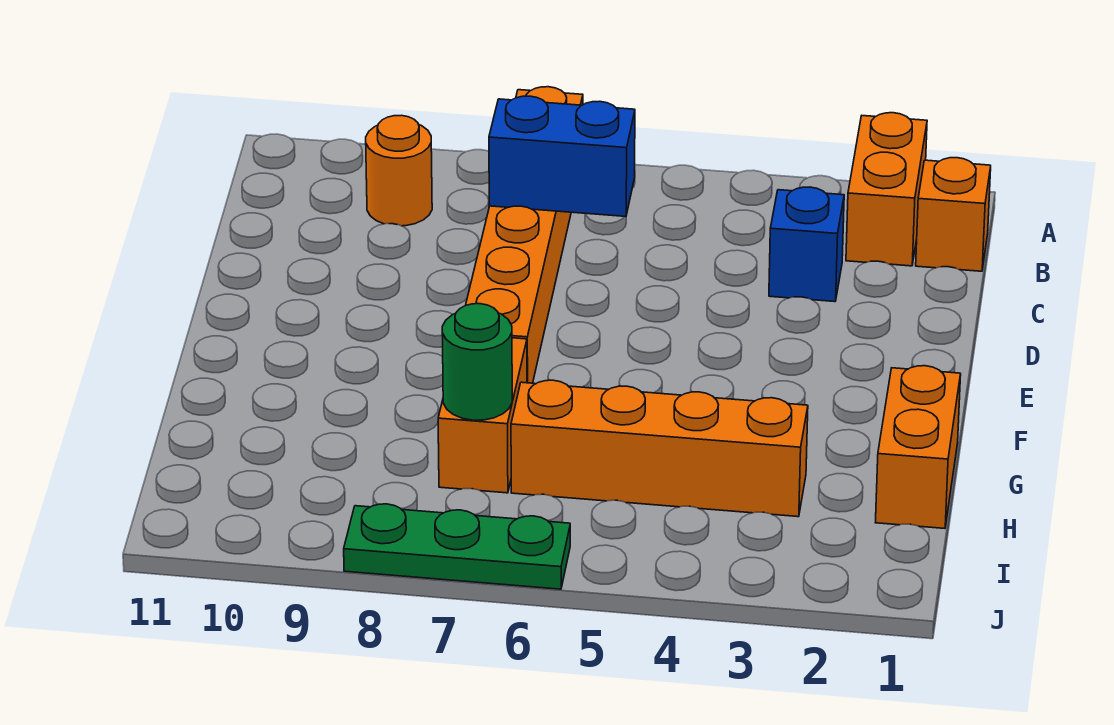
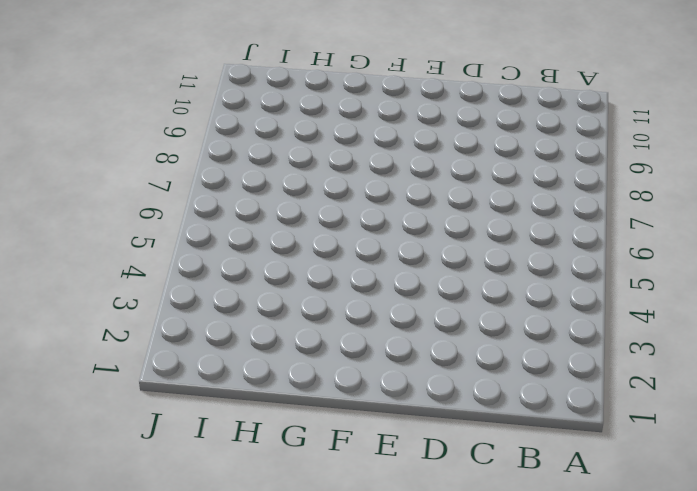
none -> orange 1x2 brick [846,113,927,266]
none -> orange 1x6 brick [465,87,583,383]

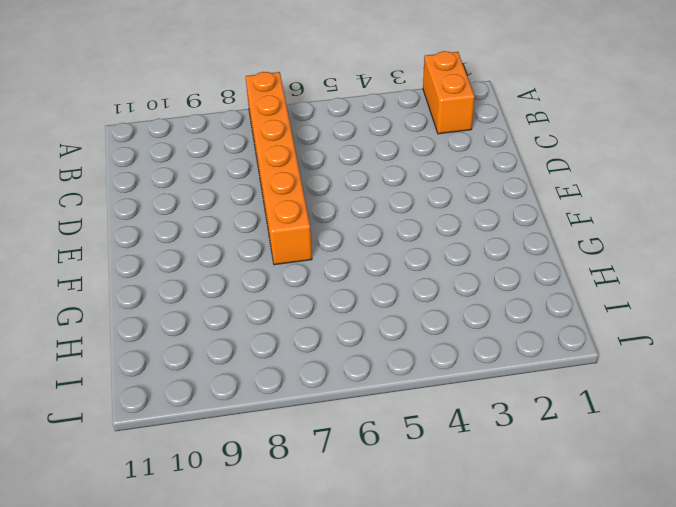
none -> orange 1x1 brick [916,158,991,271]
none -> orange 1x1 round brick [366,115,432,226]

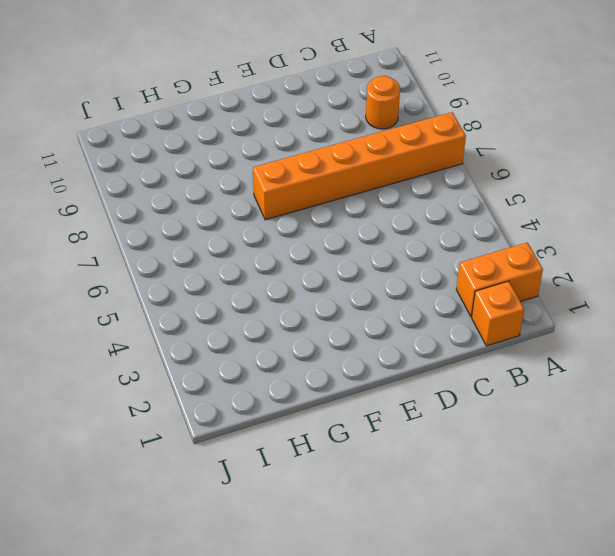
none -> blue 1x1 brick [769,187,844,302]
none -> orange 1x2 brick [875,366,961,528]

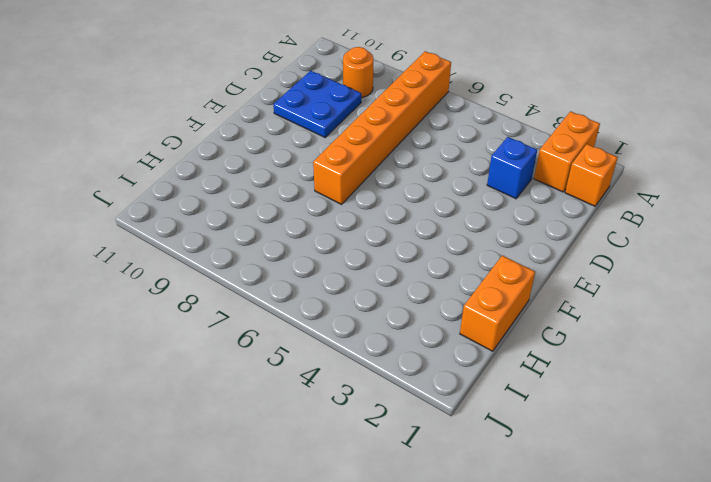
blue 2x2 plate [273,71,361,137] -> none
none -> orange 1x2 brick [438,338,527,493]
none -> orange 1x4 brick [511,380,808,517]

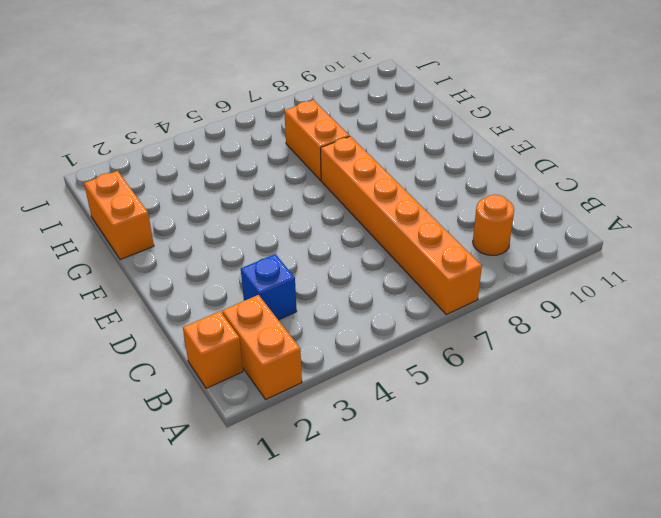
none -> orange 1x4 brick [511,380,808,517]
none -> green 1x3 plate [344,504,570,589]

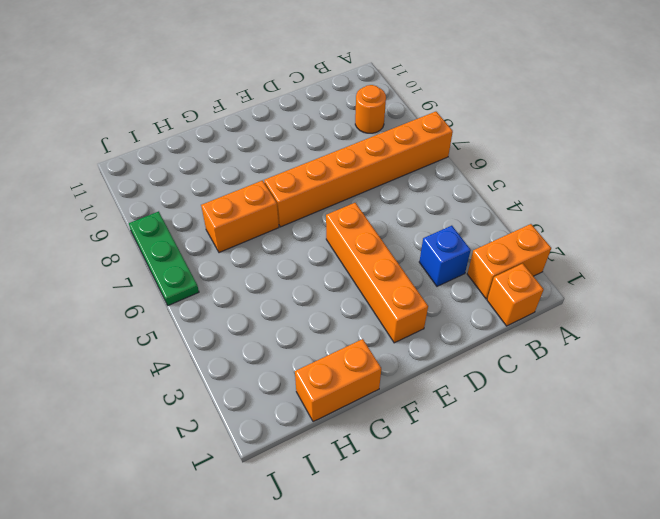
orange 1x4 brick [326,203,428,343] -> orange 1x4 brick moved to [511,380,808,517]
none -> blue 1x2 brick [489,96,635,217]
none -> green 1x1 round brick [442,303,512,420]

